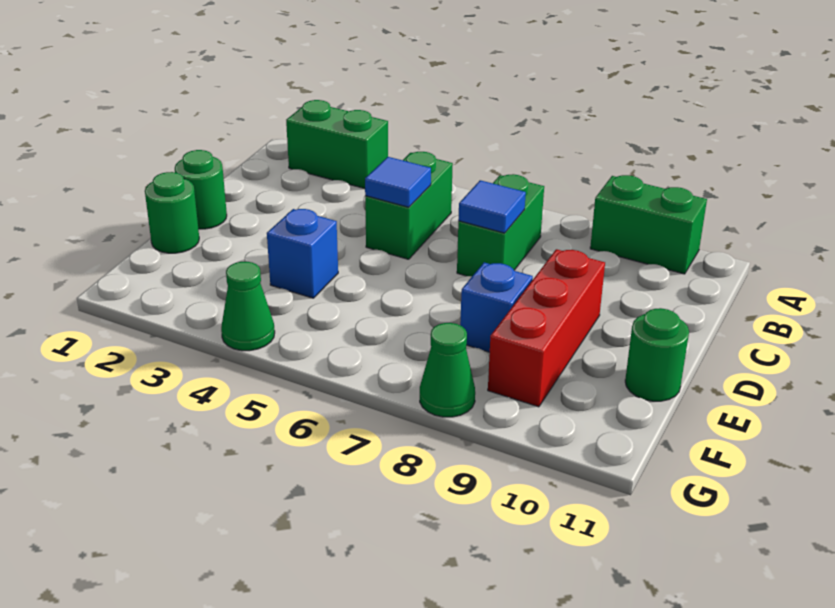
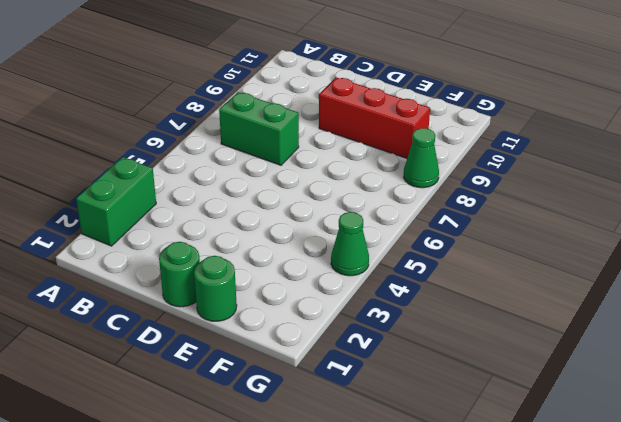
none -> green 1x2 brick [590,175,707,274]
none -> green 1x2 brick [365,152,453,259]
none -> blue 1x1 brick [267,209,338,298]

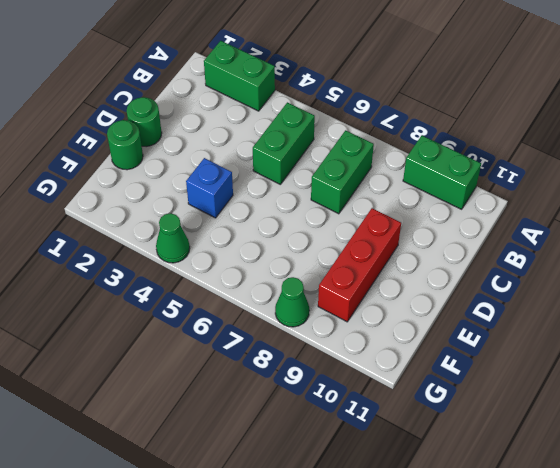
none -> blue 1x1 brick [460,262,533,352]
none -> green 1x1 round brick [625,308,689,401]
none -> blue 1x1 tile [365,157,431,207]

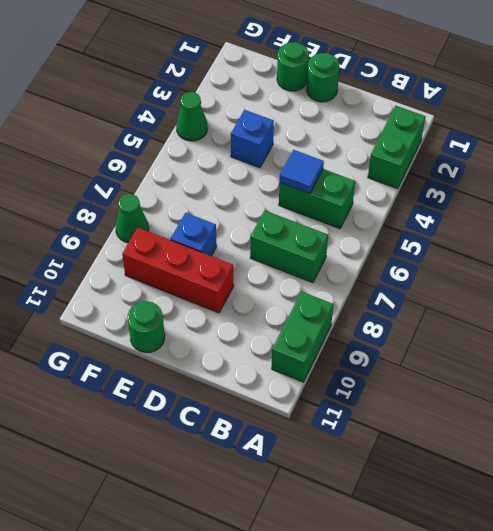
none -> blue 1x1 tile [458,180,526,233]

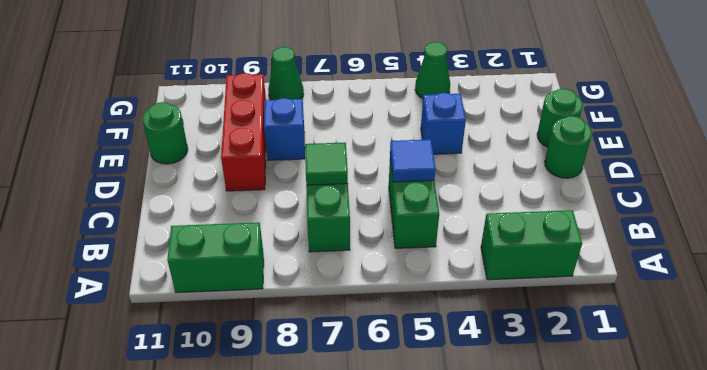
green 1x1 tile [305,142,348,185] -> blue 1x1 tile [458,180,526,233]

